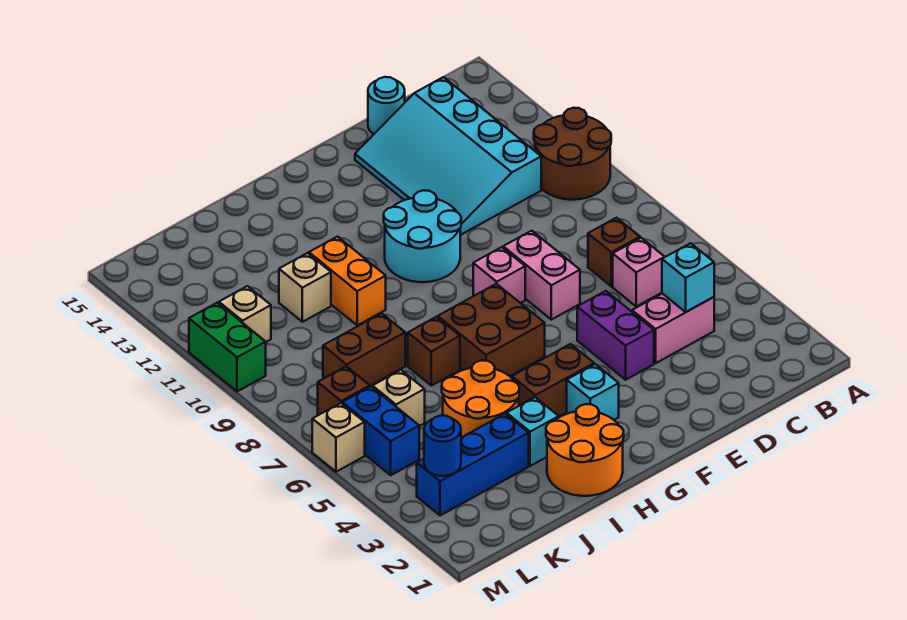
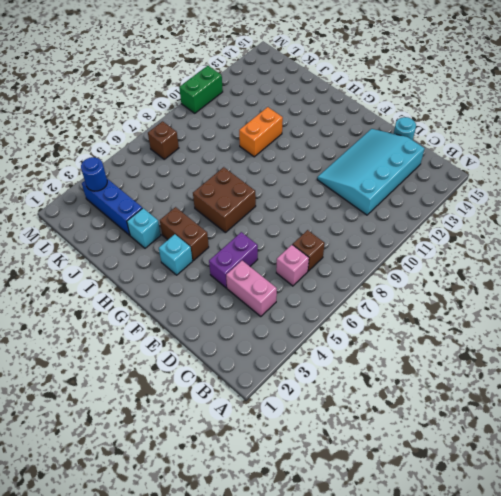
none -> brown 2x2 round brick [534,108,611,200]
none -> pink 1x2 brick [503,231,580,320]
none -> pink 1x1 brick [473,247,525,303]

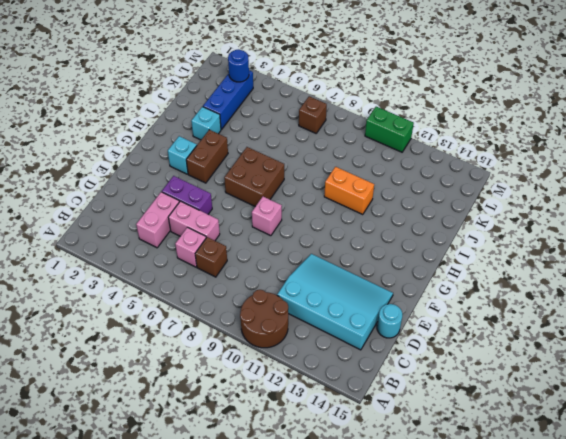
pink 1x2 brick [168,201,220,241] -> pink 1x2 brick moved to [503,231,580,320]
none -> cyan 2x2 round brick [384,190,461,282]
none -> orange 2x2 round brick [546,404,624,496]
none -> orange 2x2 round brick [442,360,519,438]

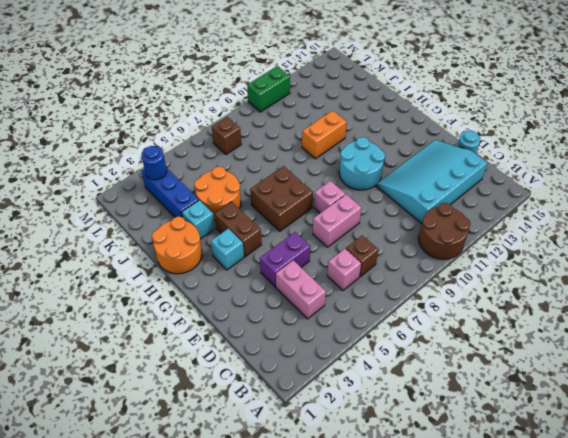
none -> brown 1x1 brick [408,317,460,386]
none -> brown 1x2 brick [323,313,405,386]
none -> tan 1x1 brick [279,253,331,322]

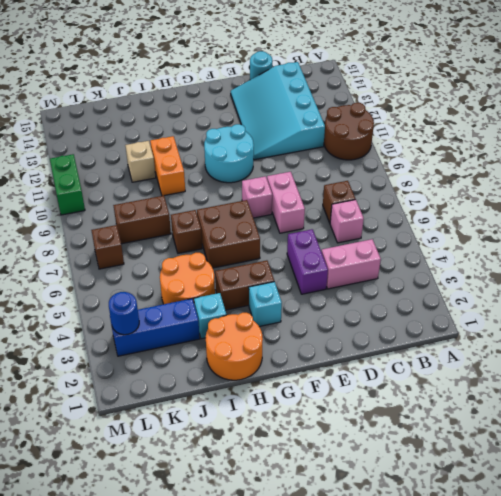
none -> tan 1x1 brick [372,370,425,426]
none -> blue 1x2 brick [342,387,419,475]
none -> tan 1x1 brick [219,286,271,342]

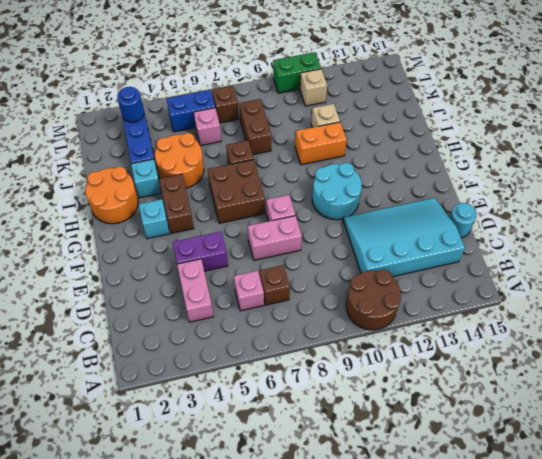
pink 1x1 brick [194,108,221,146] -> tan 1x1 brick [372,370,425,426]
none -> tan 1x1 brick [312,403,365,472]
none -> cyan 1x1 brick [662,243,714,312]

